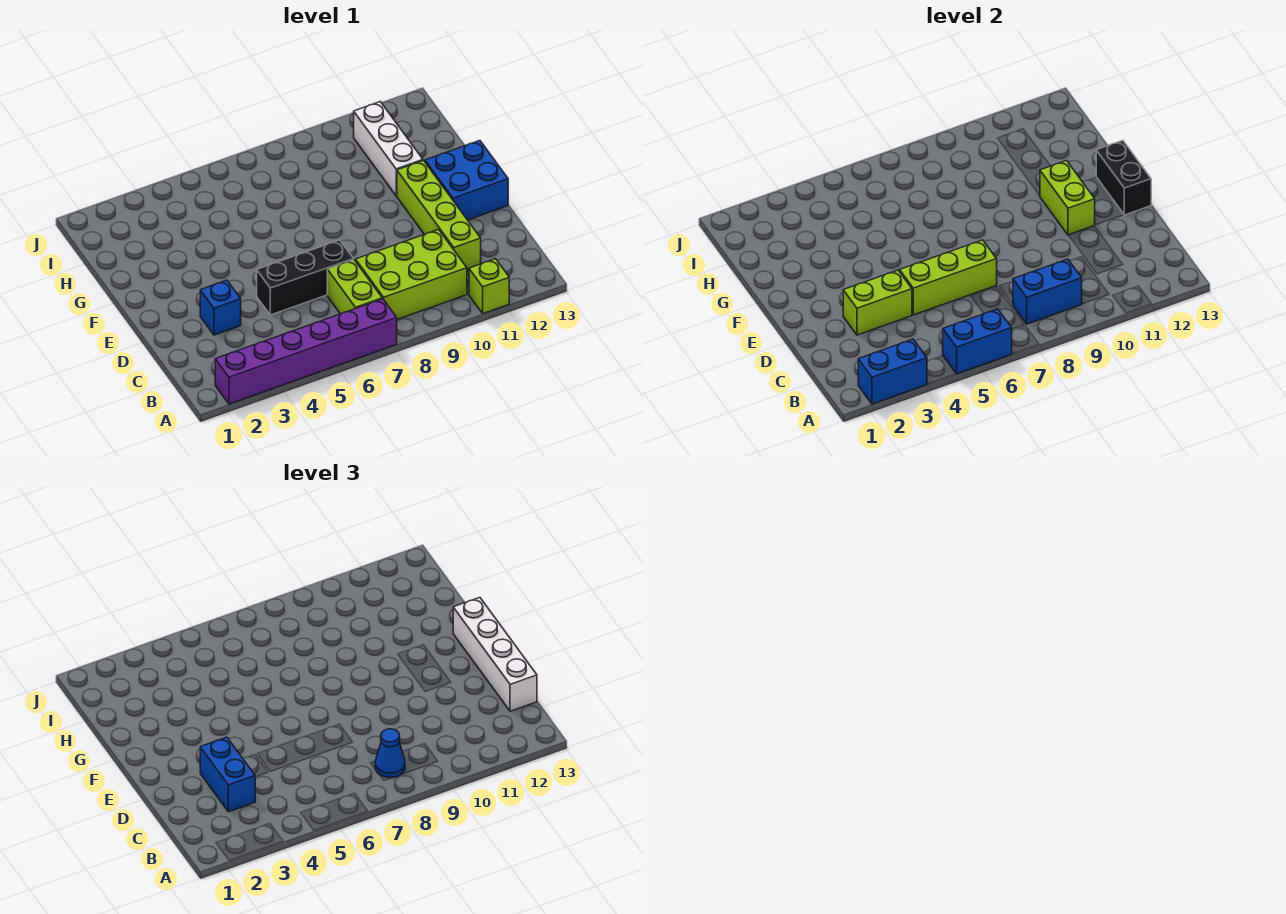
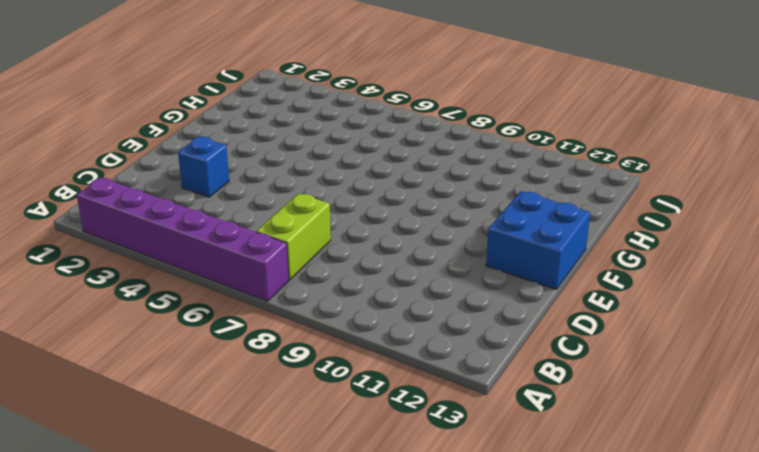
none -> lime 1x1 brick [469,259,509,314]
none -> lime 2x3 brick [356,230,467,319]
none -> lime 1x4 brick [397,161,481,270]

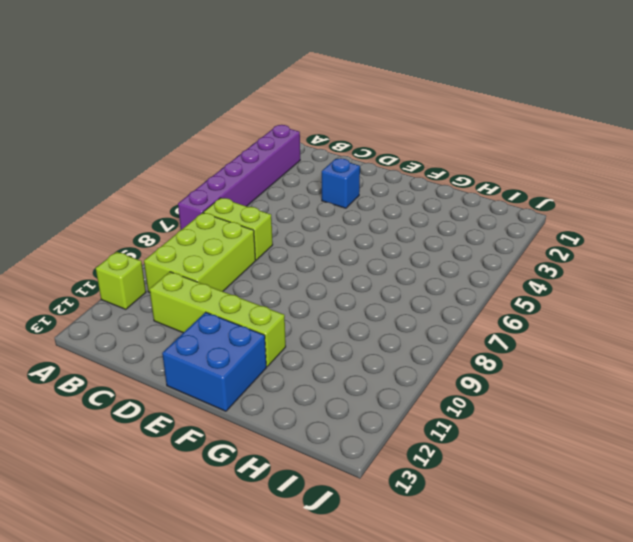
none -> black 1x3 brick [257,240,354,315]
none -> white 1x3 brick [354,102,423,196]
none -> blue 1x2 brick [858,339,927,404]

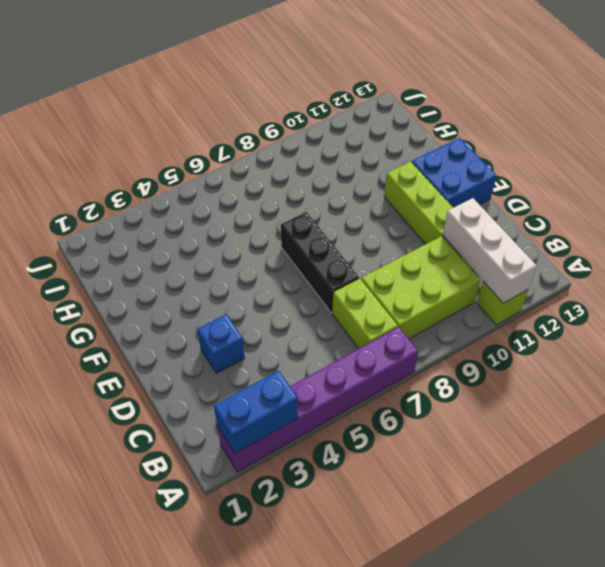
white 1x3 brick [443,198,537,303] -> white 1x3 brick moved to [354,102,423,196]
black 1x3 brick [281,212,359,313] -> black 1x3 brick turned to [257,240,354,315]
none -> blue 1x2 brick [943,309,1012,374]
none -> blue 1x2 brick [1013,259,1082,324]
none -> lime 1x2 brick [843,270,912,335]

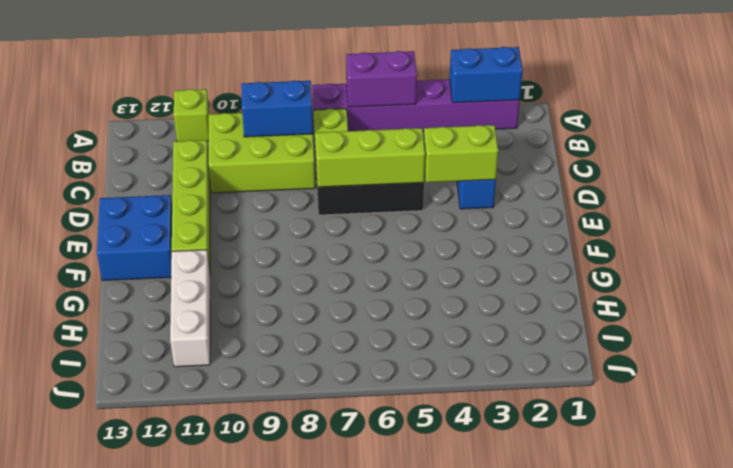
purple 1x2 brick [346,51,417,107] -> blue 1x2 brick [943,309,1012,374]
none -> lime 1x2 brick [1040,161,1095,235]
none -> black 1x2 brick [1096,141,1151,215]
none -> blue 1x1 cone [375,729,405,778]

